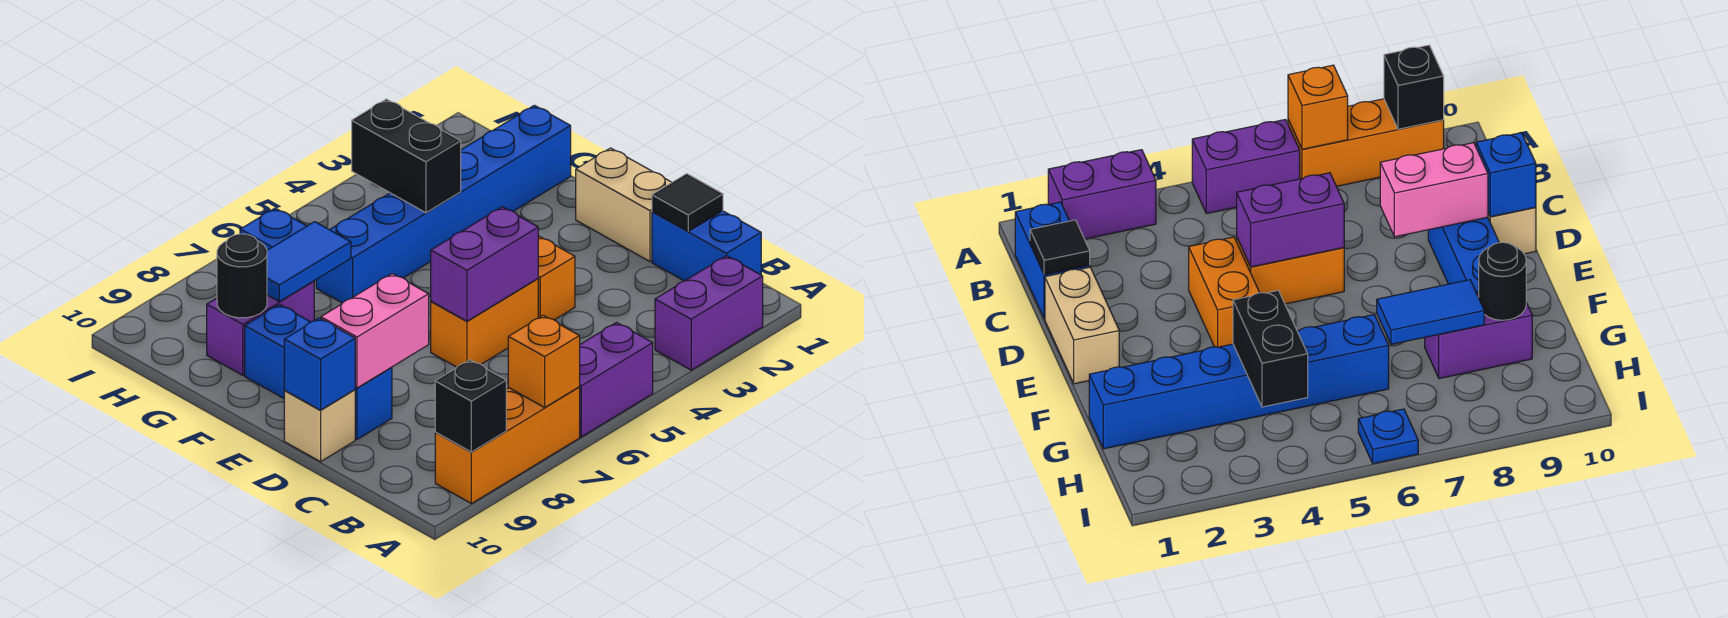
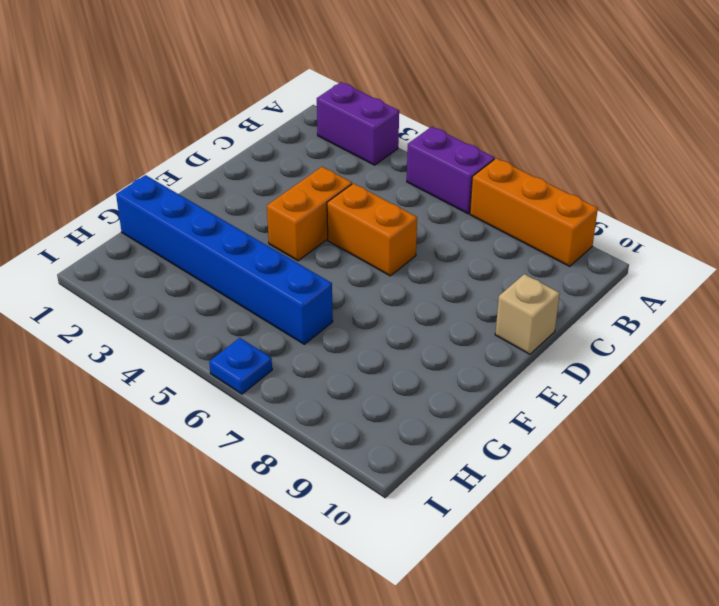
none -> blue 1x2 brick [652,211,761,281]
none -> tan 1x2 brick [576,148,672,262]
none -> blue 1x3 brick [245,305,392,439]

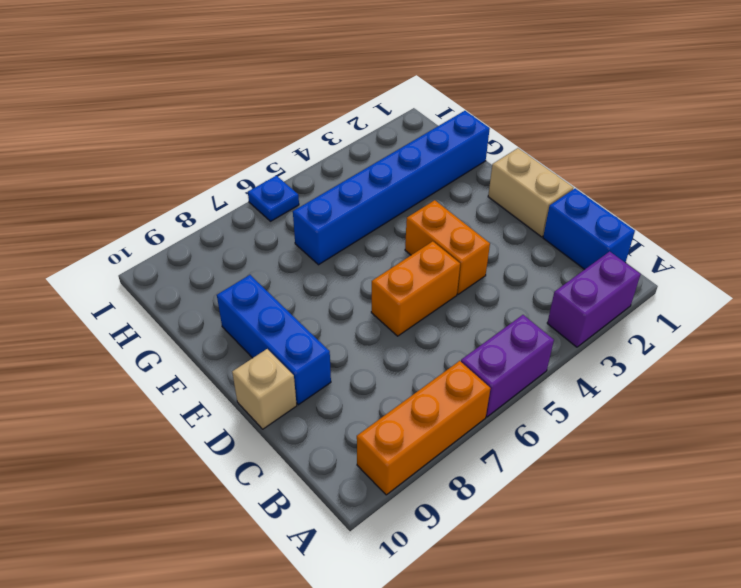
none -> purple 1x2 brick [207,281,314,375]
none -> orange 1x1 brick [508,315,580,407]
none -> black 1x1 brick [435,360,506,452]

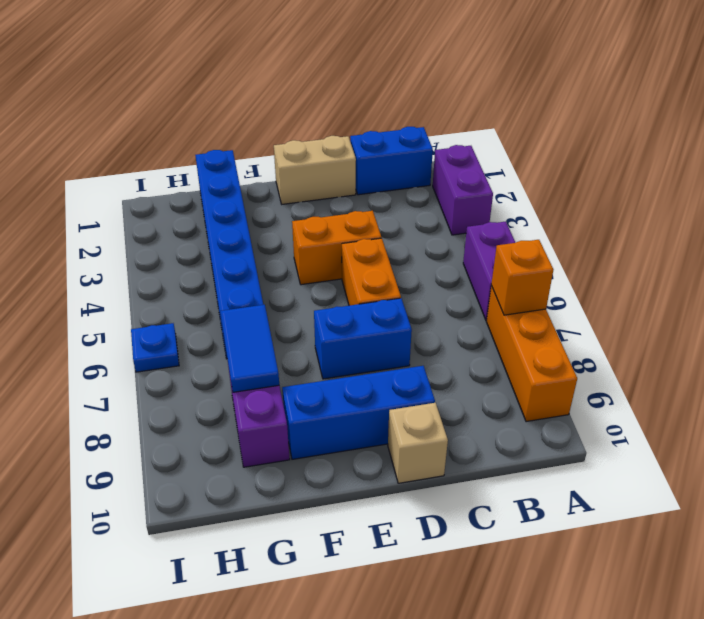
blue 1x2 brick [314,298,412,379] -> none
none -> black 1x1 brick [435,360,506,452]
none -> black 1x1 tile [652,174,723,231]
none -> purple 1x2 brick [431,207,538,321]

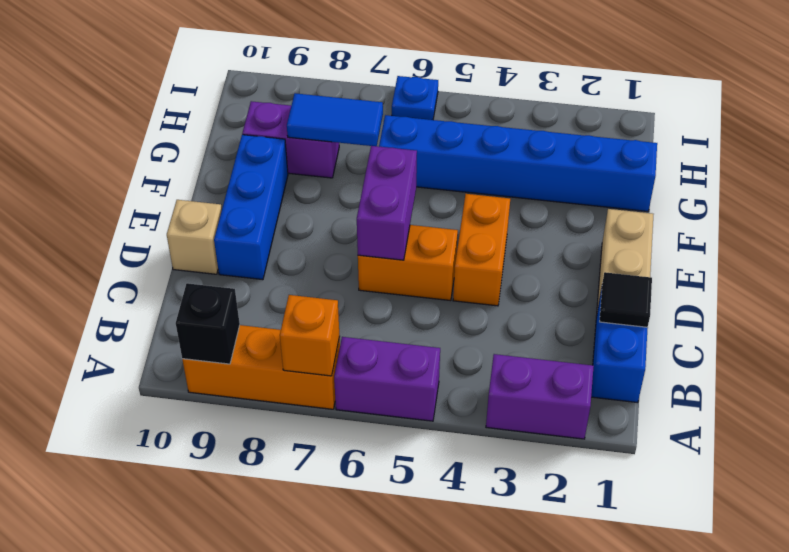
purple 1x2 brick [357,146,417,260] -> purple 1x2 brick turned to [431,207,538,321]
none -> pink 1x2 brick [321,274,429,388]
none -> blue 1x1 brick [284,318,355,410]
none -> black 1x2 brick [352,99,461,213]

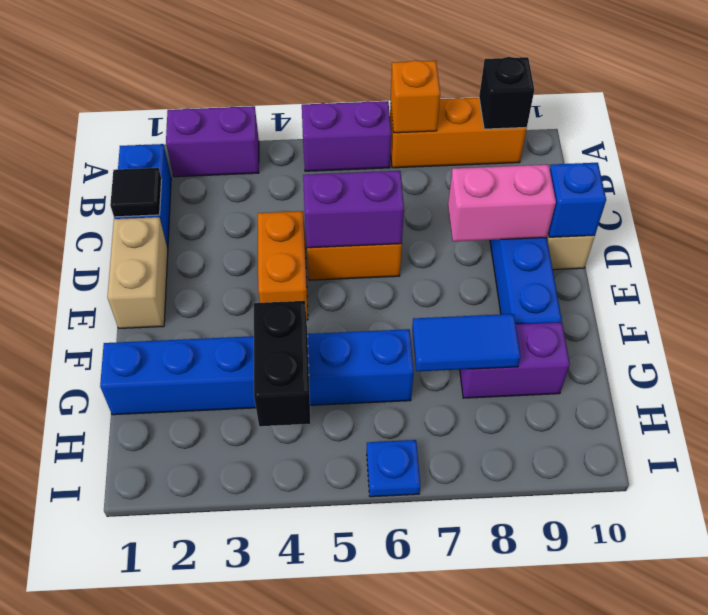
none -> black 1x1 round brick [217,234,267,318]

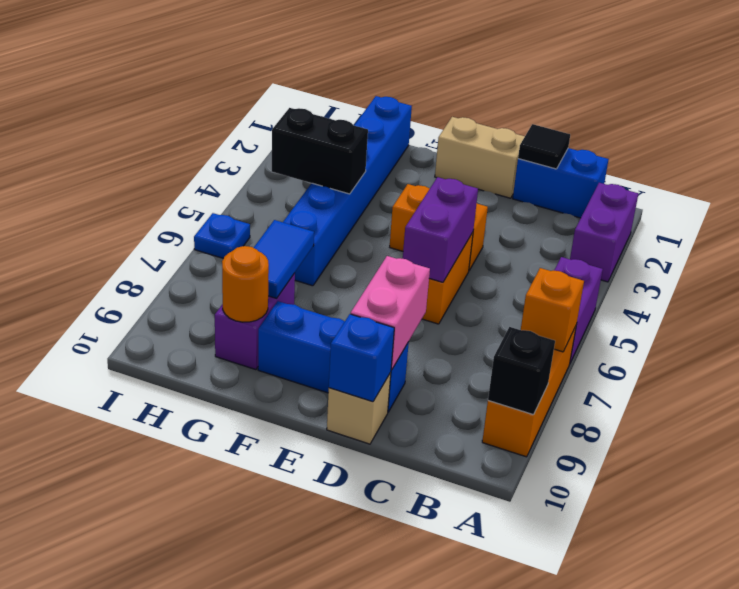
orange 1x1 round brick [222,246,269,322] -> black 1x1 round brick [217,234,267,318]

